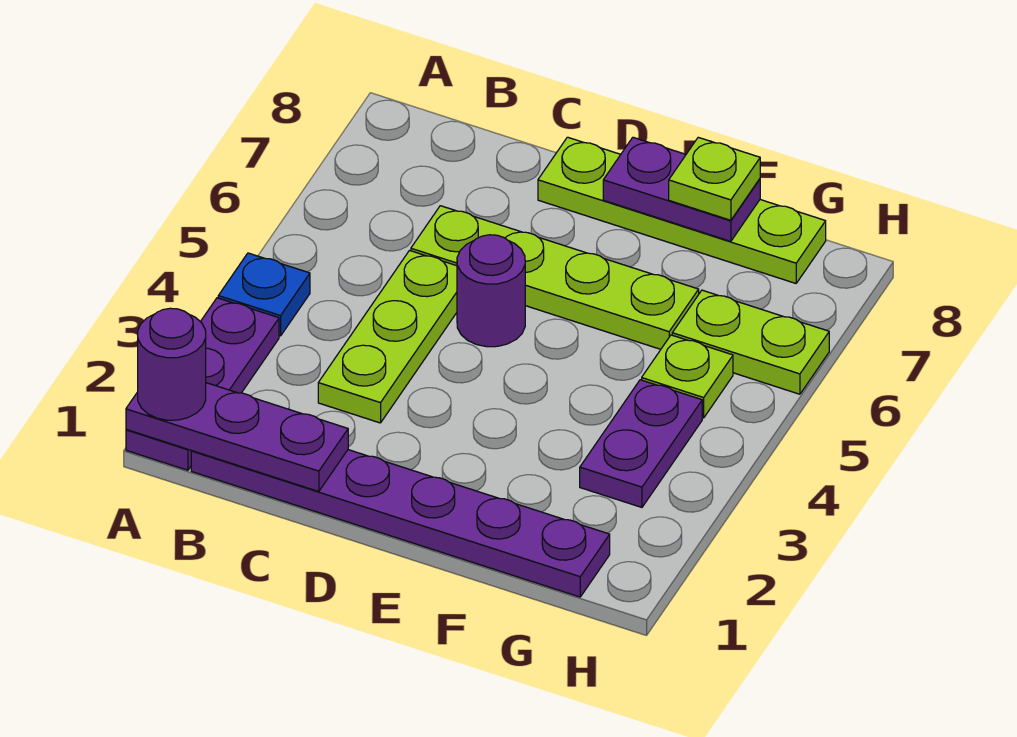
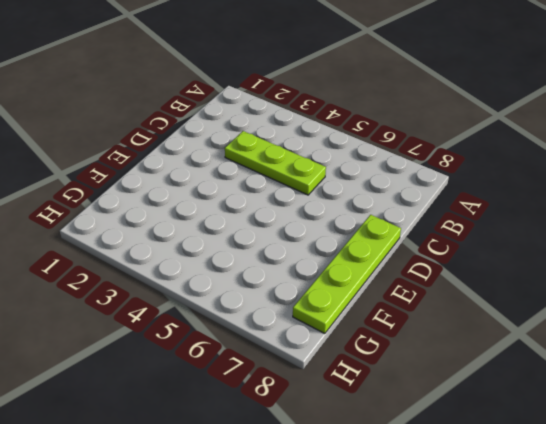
none -> purple 1x3 plate [126,298,279,470]
none -> blue 1x1 plate [218,253,310,336]
none -> purple 1x6 plate [191,450,610,597]

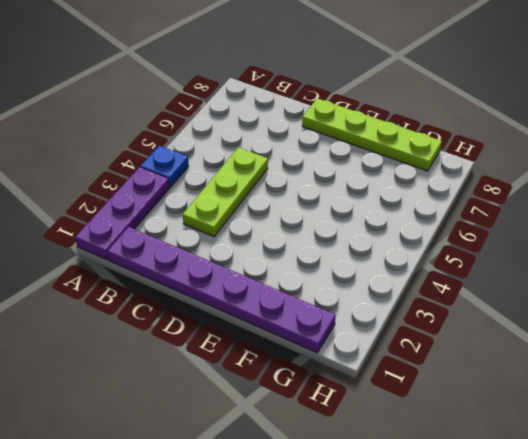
none -> lime 1x4 plate [411,206,699,349]
none -> purple 1x1 round brick [457,235,525,347]
none -> purple 1x2 plate [580,380,702,507]

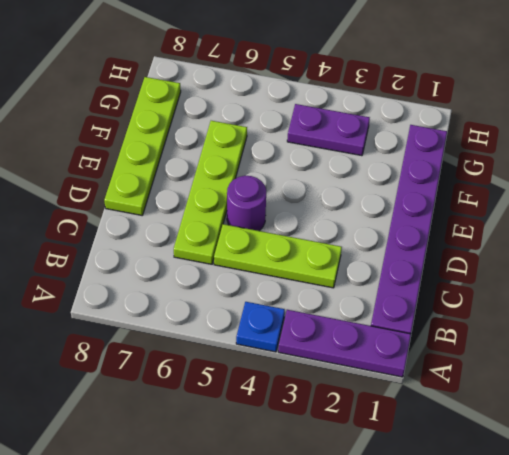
none -> lime 1x1 plate [642,335,733,418]
none -> lime 1x2 plate [672,290,829,394]
none -> purple 1x3 plate [126,383,348,492]

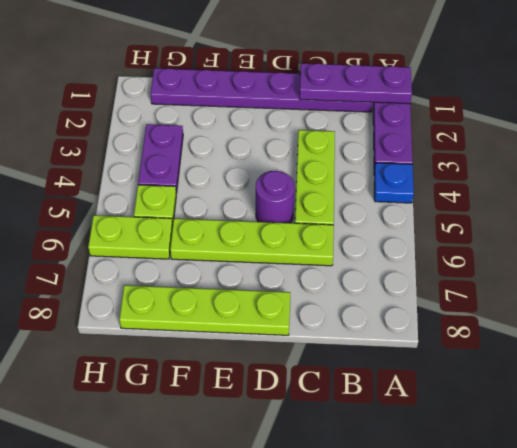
none -> purple 1x2 plate [603,137,760,241]
none -> purple 1x1 round brick [138,308,206,420]
none -> lime 1x1 plate [669,137,760,220]

